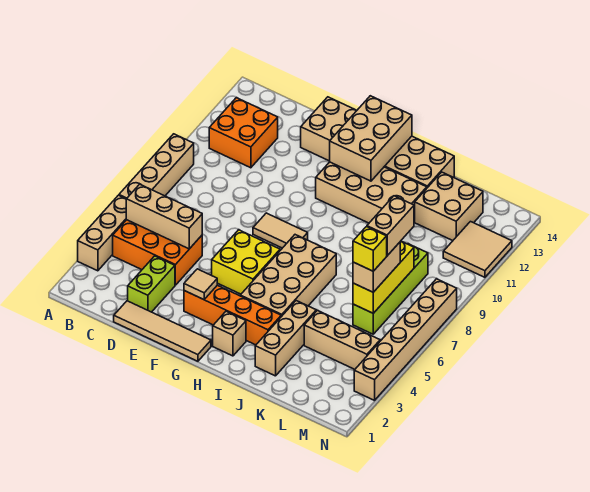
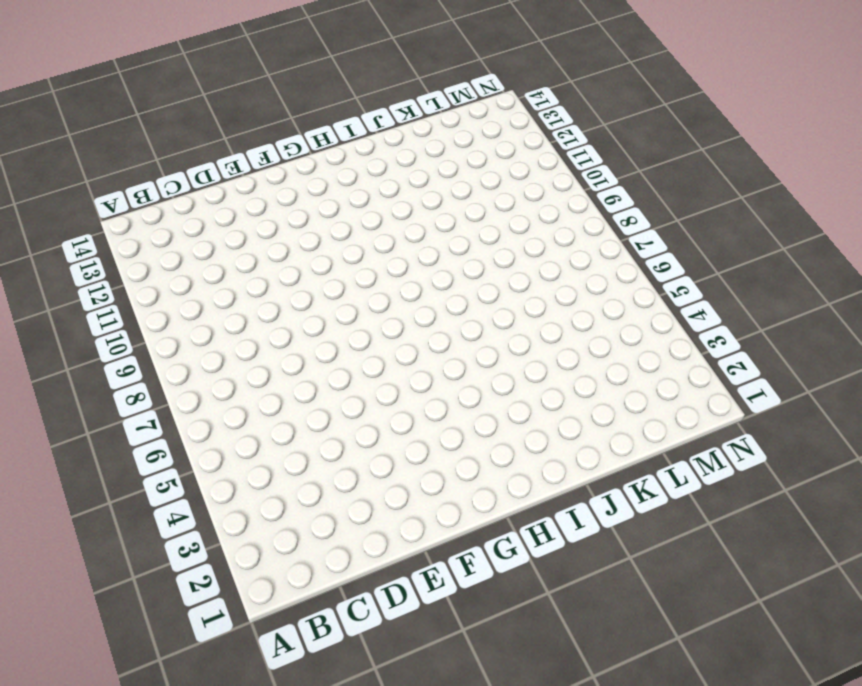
none -> tan 1x3 brick [78,195,126,271]
none -> tan 1x4 brick [119,134,194,199]
none -> orange 2x3 brick [113,220,202,285]

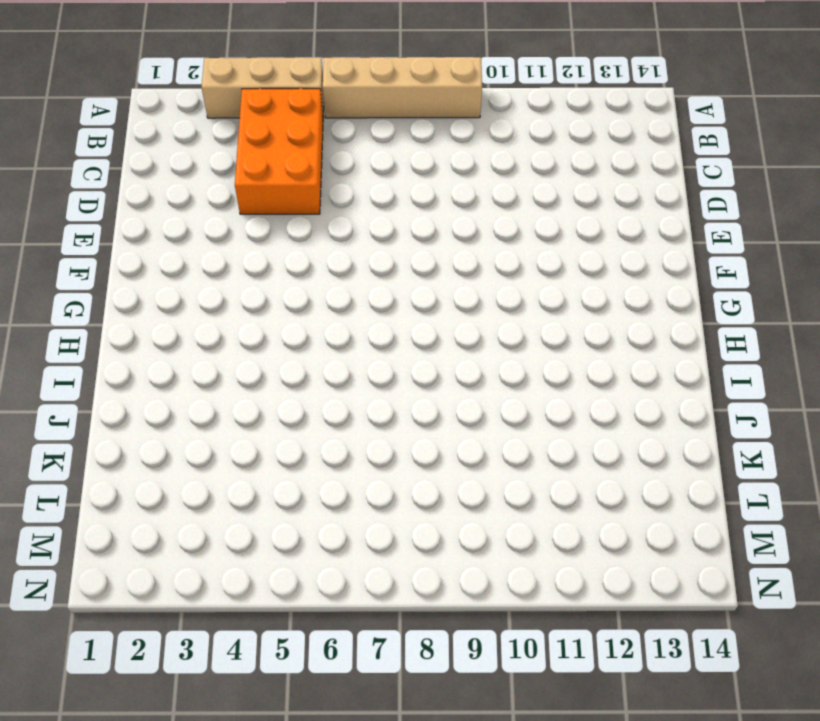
none -> orange 2x2 brick [209,98,278,168]
none -> tan 1x4 tile [114,301,211,361]
none -> lime 1x2 brick [128,256,175,312]

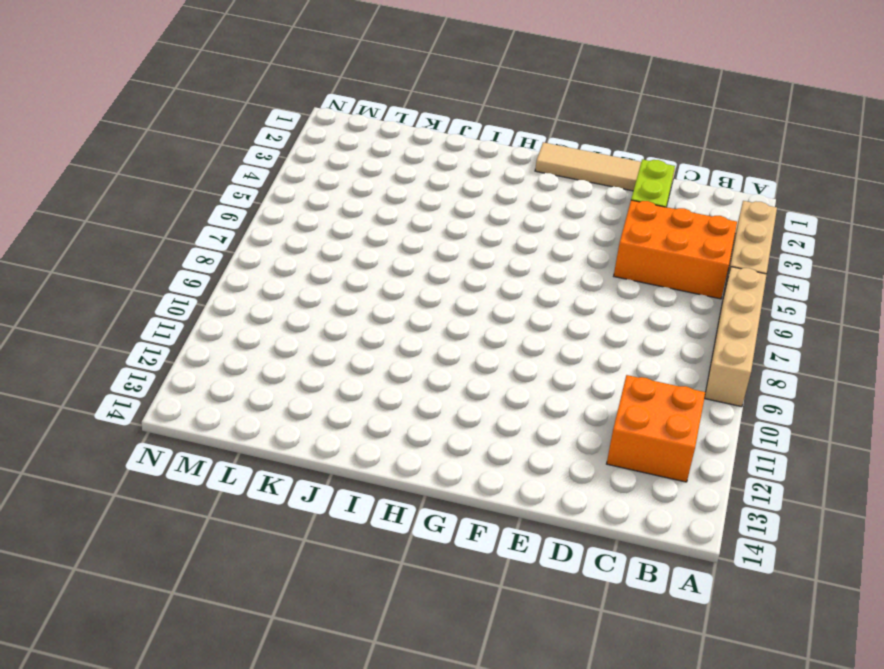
none -> tan 2x6 brick [301,97,454,188]
none -> orange 1x4 brick [184,285,281,345]
none -> yellow 2x2 brick [212,230,280,294]

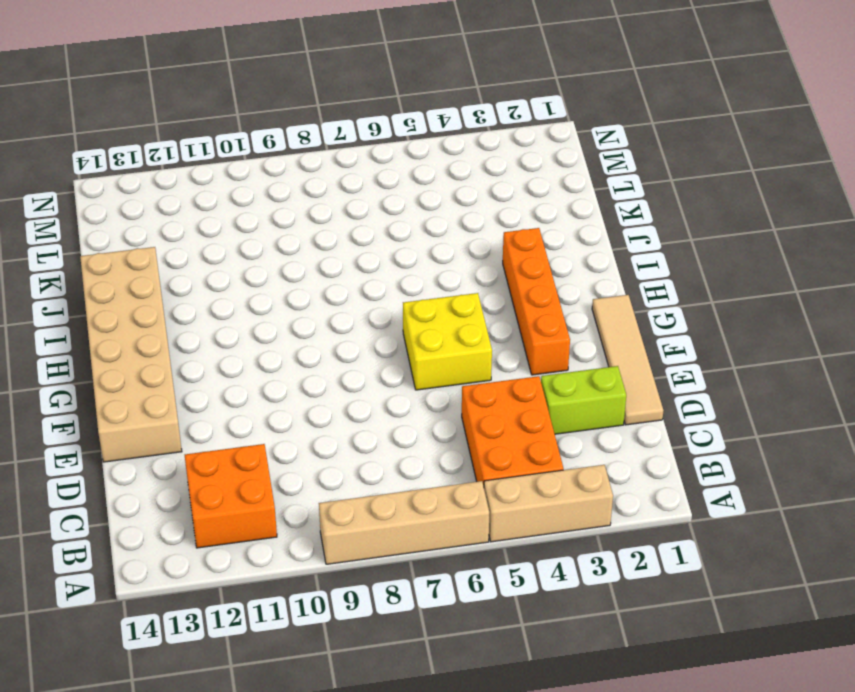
none -> tan 1x2 tile [253,213,308,248]
none -> tan 2x4 brick [316,162,427,223]
none -> tan 1x1 brick [213,311,246,356]

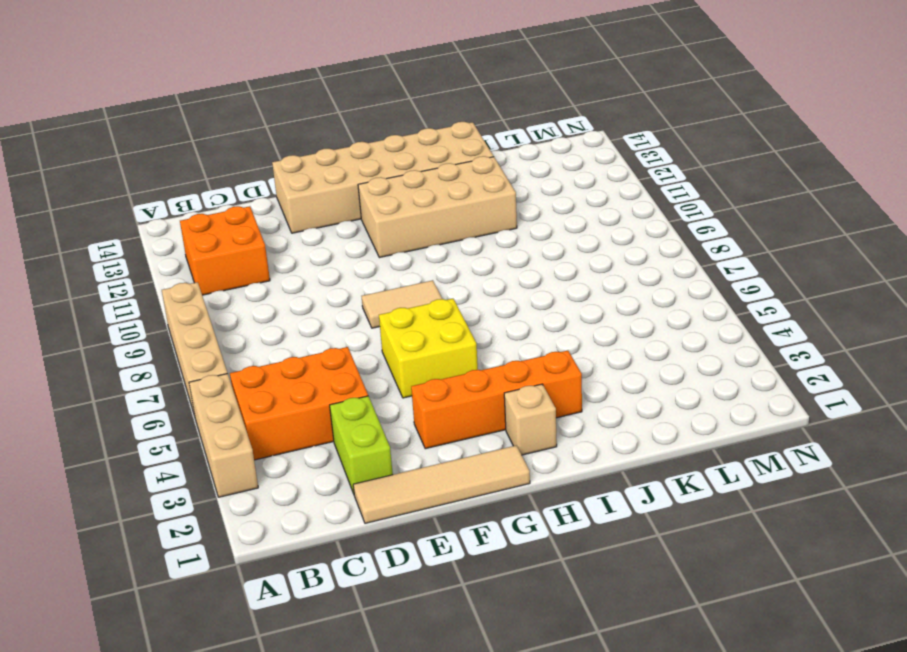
none -> tan 2x4 brick [240,235,336,317]
none -> tan 1x3 brick [255,301,316,376]
none -> tan 1x3 brick [304,311,380,369]

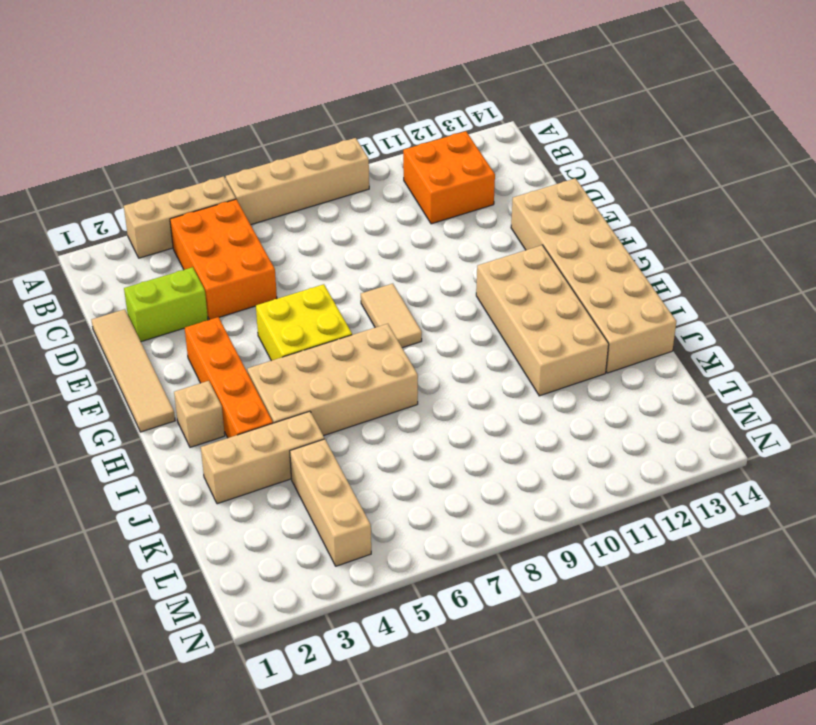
none -> tan 2x2 brick [415,172,483,241]
none -> lime 1x4 brick [353,244,428,334]
none -> tan 2x2 tile [443,222,512,277]

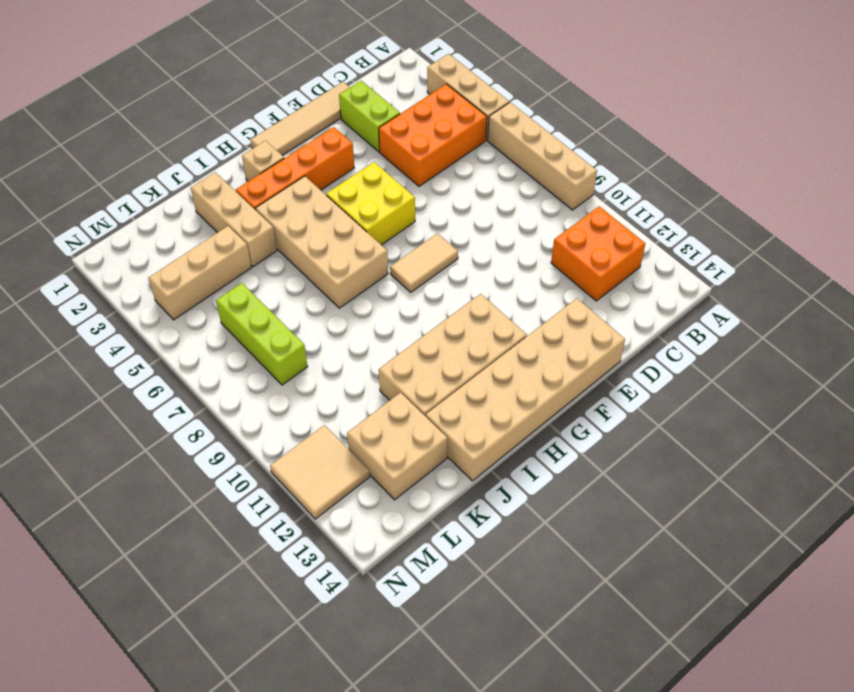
lime 1x3 brick [216,283,307,385] -> lime 1x4 brick [353,244,428,334]
none -> tan 1x6 brick [354,279,457,400]
none -> tan 1x3 brick [126,184,202,249]
none -> tan 1x1 tile [184,269,217,300]

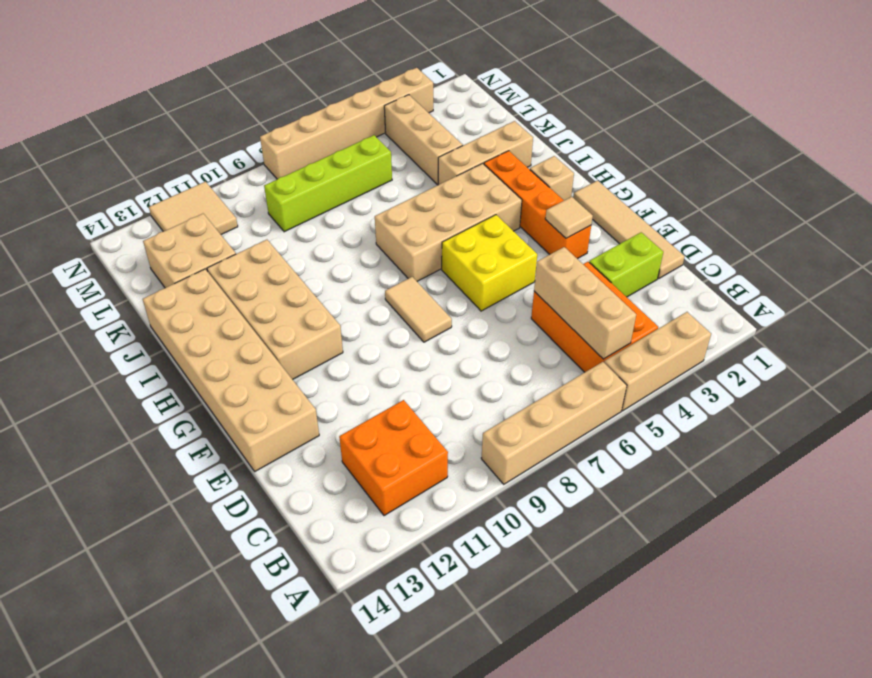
none -> tan 2x3 brick [330,96,412,181]
none -> yellow 1x3 brick [353,241,414,313]
none -> tan 1x2 brick [353,242,400,292]

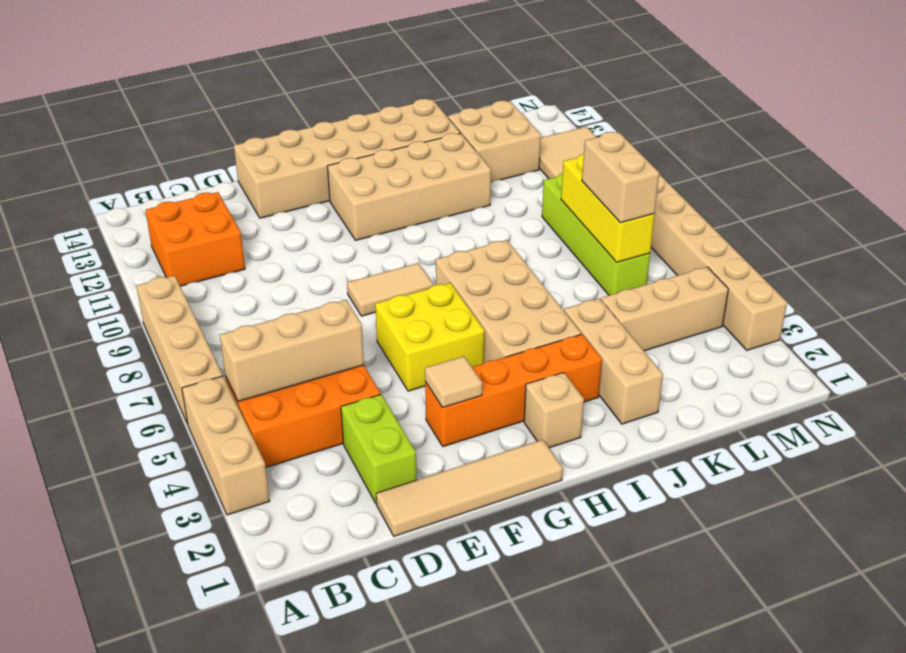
none -> tan 2x3 brick [330,96,412,181]
none -> yellow 1x1 brick [353,227,387,271]
none -> tan 1x2 brick [367,196,414,256]

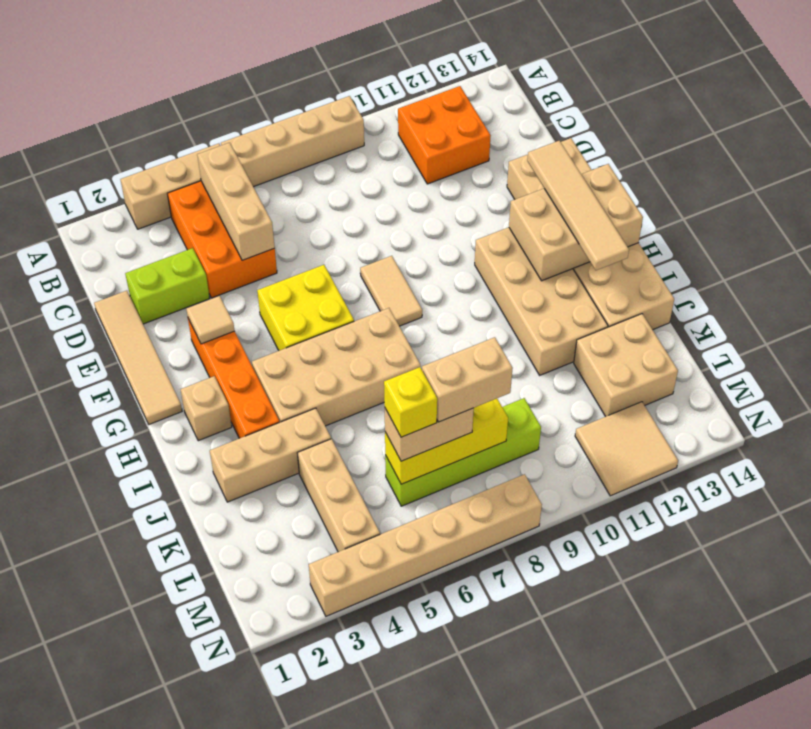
tan 1x4 tile [527,141,629,270] -> none

